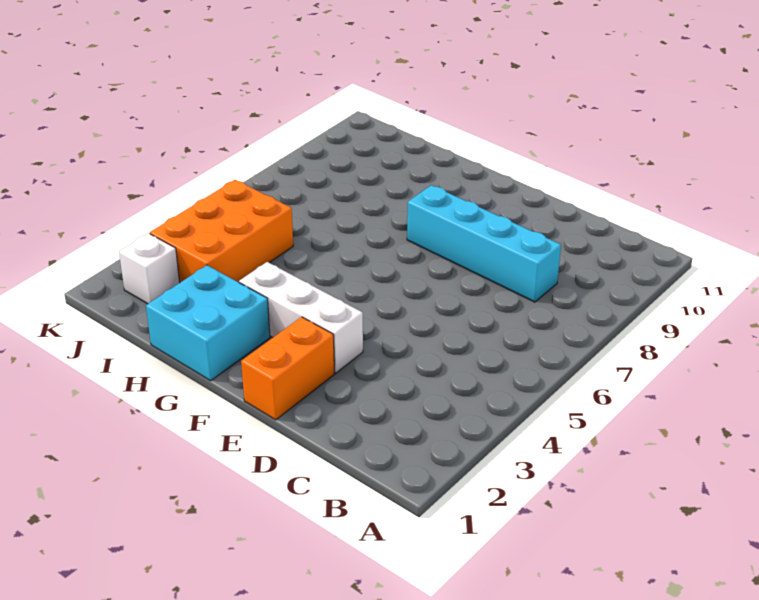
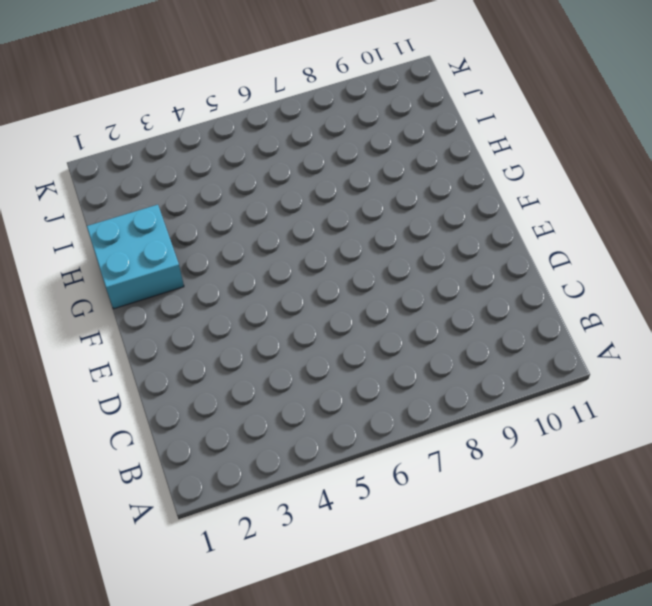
none -> cyan 1x4 brick [407,185,561,302]
none -> orange 1x2 brick [241,317,334,420]

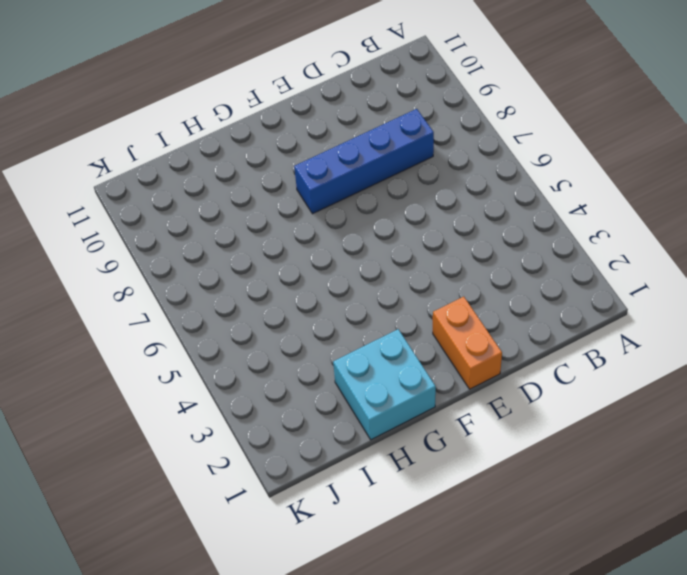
blue 1x4 brick [294,109,434,214] -> cyan 1x4 brick [407,185,561,302]
none -> white 1x3 brick [239,262,363,373]
none -> orange 2x3 brick [150,180,293,282]

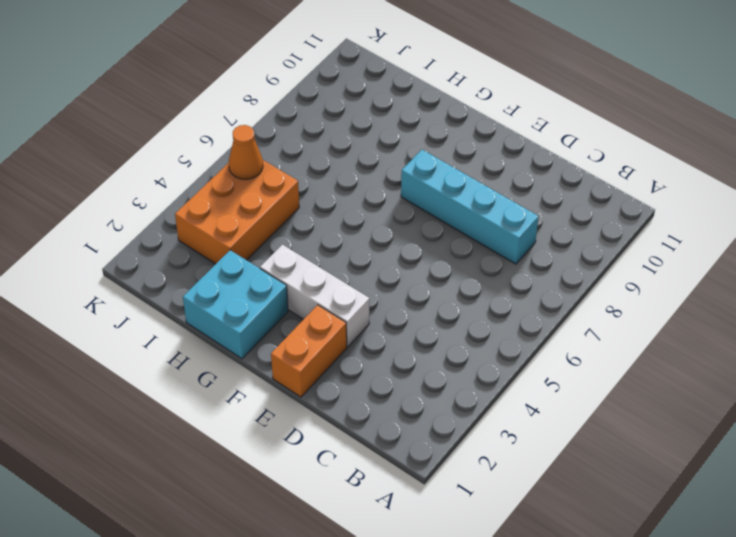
orange 1x1 cone [229,125,263,179] -> none
none -> white 1x1 brick [119,233,180,304]

